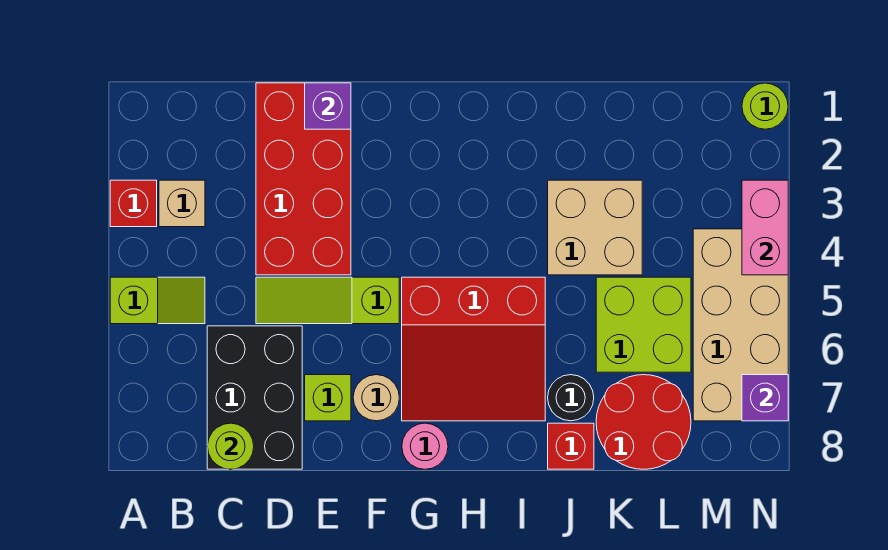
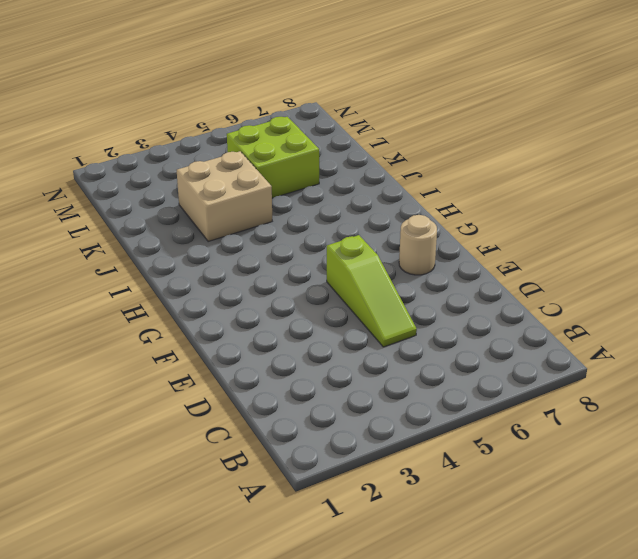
none -> red 1x1 brick [110,180,157,227]
none -> lime 1x2 slope [110,277,205,324]
none -> tan 1x1 brick [159,180,205,227]

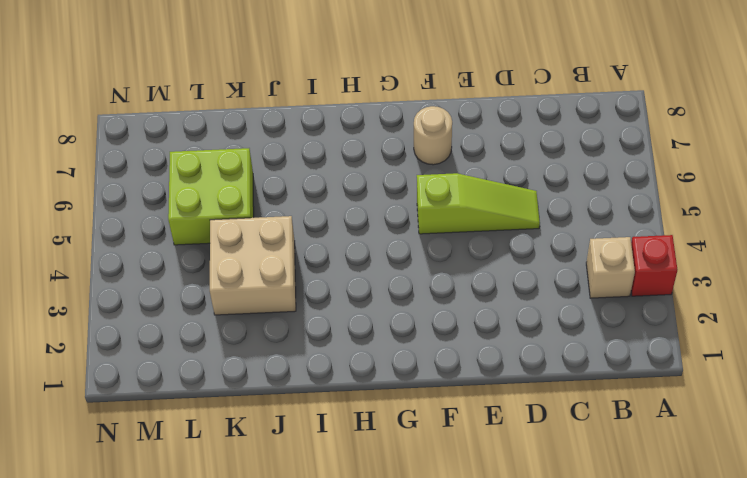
none -> lime 1x2 slope [110,277,205,324]
none -> black 2x3 brick [207,326,302,469]
none -> red 2x4 brick [256,83,351,275]

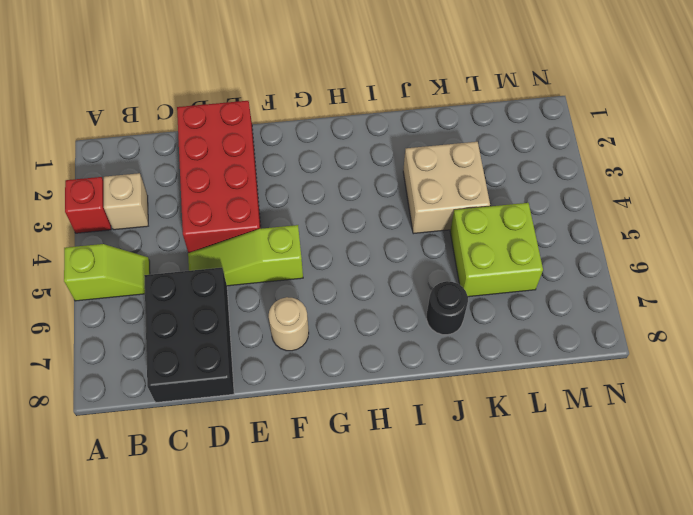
none -> lime 1x1 brick [305,375,351,421]
none -> red 3x3 slope [402,277,545,421]
none -> pink 1x1 round brick [402,423,448,469]

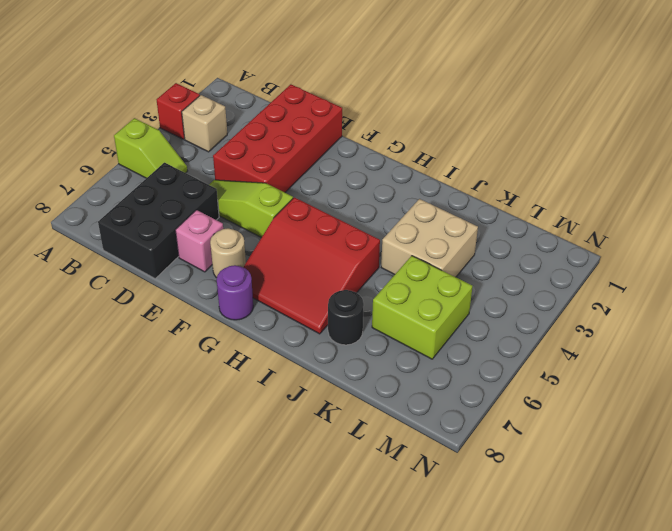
pink 1x1 brick [175,210,223,272] -> lime 1x1 brick [305,375,351,421]
purple 1x1 round brick [217,265,253,320] -> pink 1x1 round brick [402,423,448,469]
none -> red 1x1 brick [548,423,594,469]
none -> red 2x2 round brick [596,375,691,469]
none -> tan 2x4 brick [693,229,788,421]

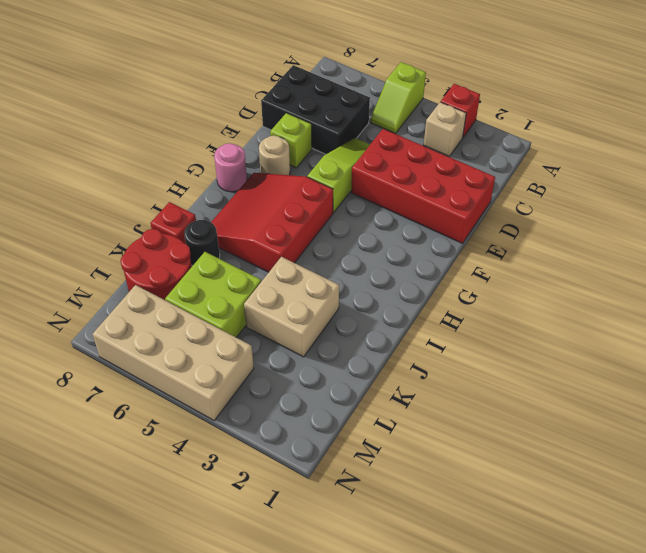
none -> lime 1x1 round brick [742,83,788,129]
none -> lime 1x1 round brick [207,423,254,469]
none -> purple 1x1 brick [305,83,351,129]

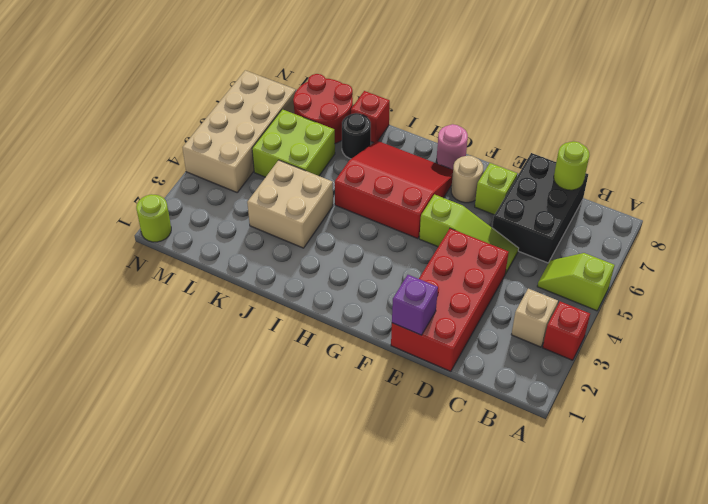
none -> pink 1x2 brick [742,180,788,275]
none -> purple 1x1 brick [742,375,788,421]

